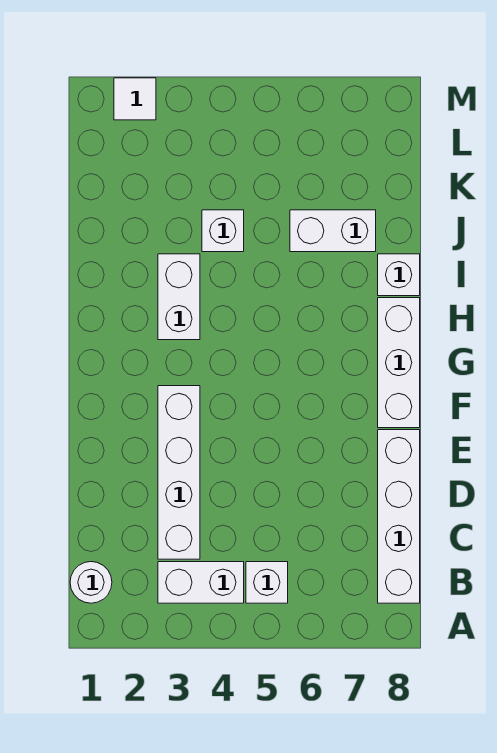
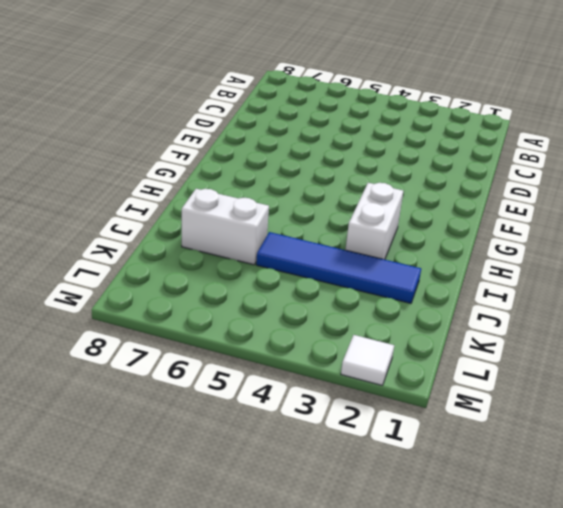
blue 1x4 tile [256,232,421,303] -> white 1x1 brick [202,210,244,252]
none -> white 1x1 round brick [70,562,112,603]
none -> white 1x2 brick [158,562,244,603]

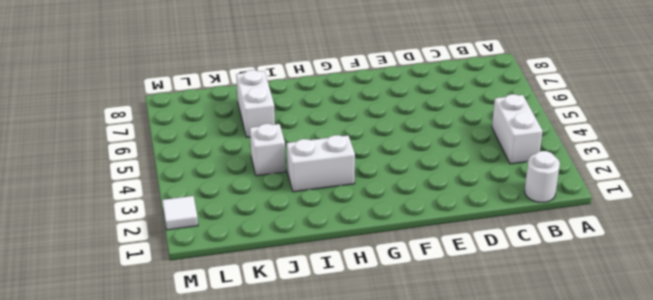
none -> white 1x1 brick [246,562,288,603]
none -> white 1x4 brick [378,430,420,603]

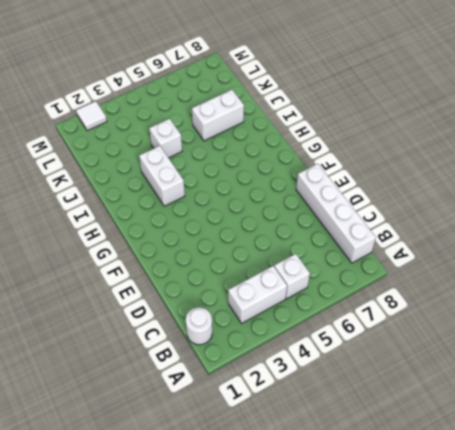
none -> white 1x4 brick [158,386,200,559]
none -> white 1x3 brick [378,298,420,428]

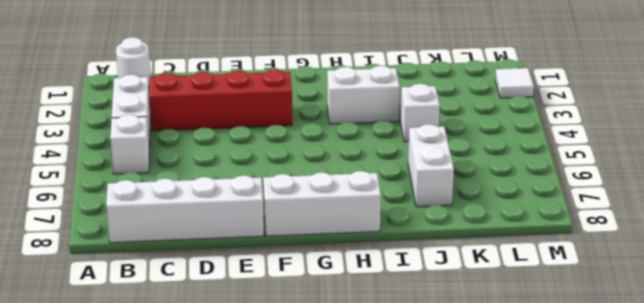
red 1x4 brick [149,69,292,131] -> white 1x4 brick [158,386,200,559]
none -> white 1x1 brick [378,254,420,296]

